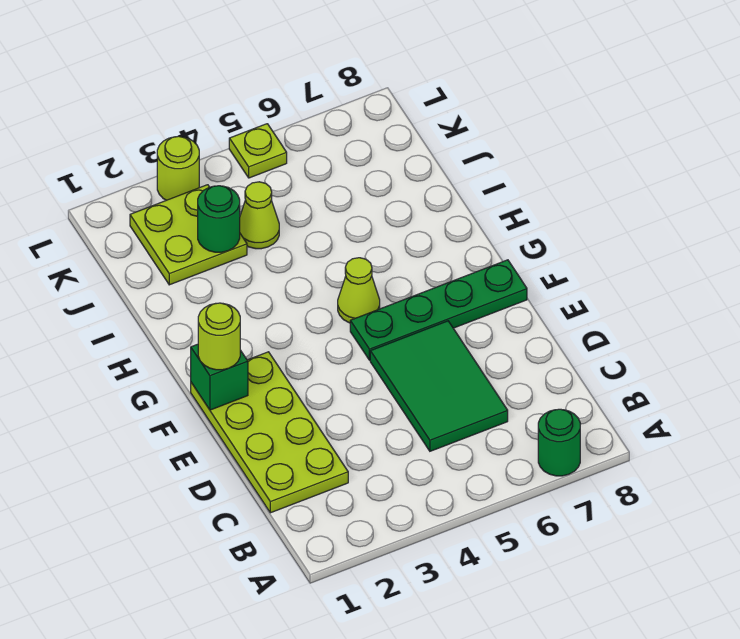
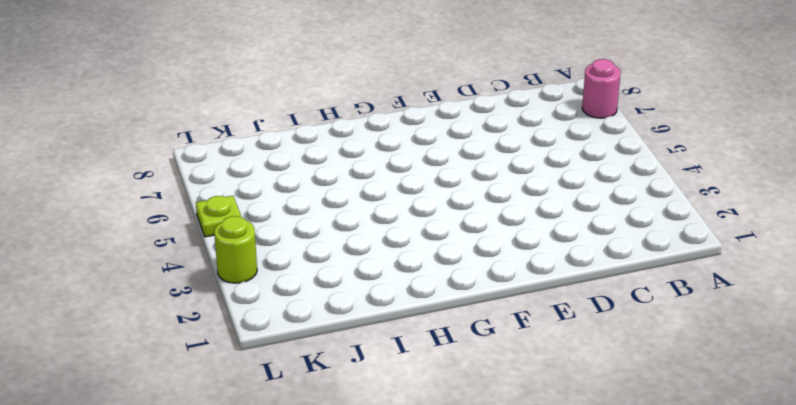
pink 1x1 round brick [582,59,621,118] -> green 1x1 round brick [538,409,580,476]
none -> lime 2x4 plate [191,352,348,513]
none -> green 2x3 tile [370,321,508,451]
none -> green 1x4 plate [350,260,527,360]

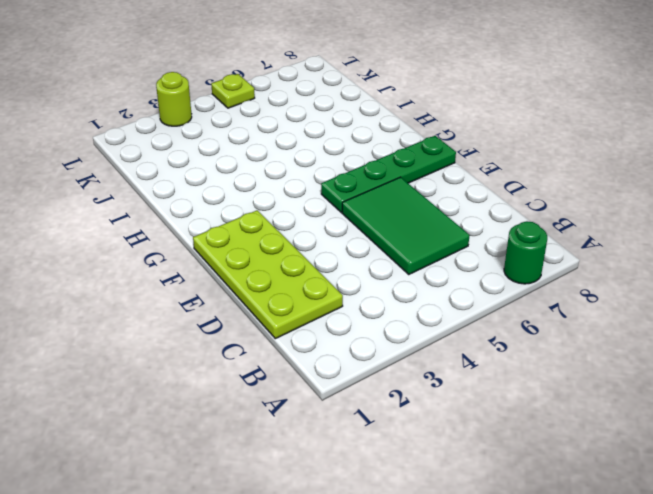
none -> lime 1x1 cone [338,258,380,323]
none -> lime 2x2 plate [130,185,247,285]
none -> lime 1x1 cone [240,182,279,249]

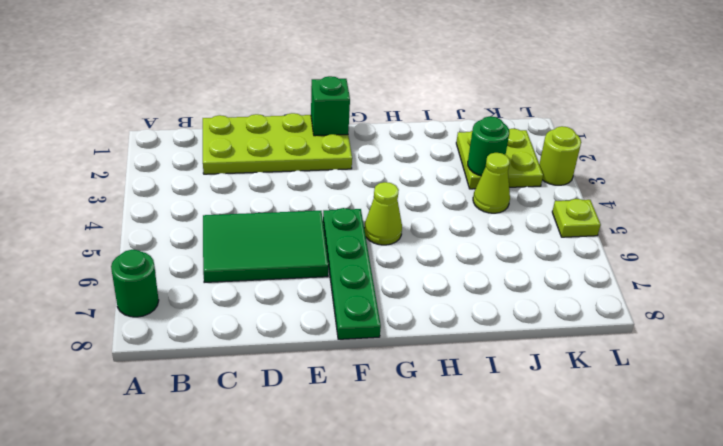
none -> lime 1x1 round brick [198,303,240,370]

